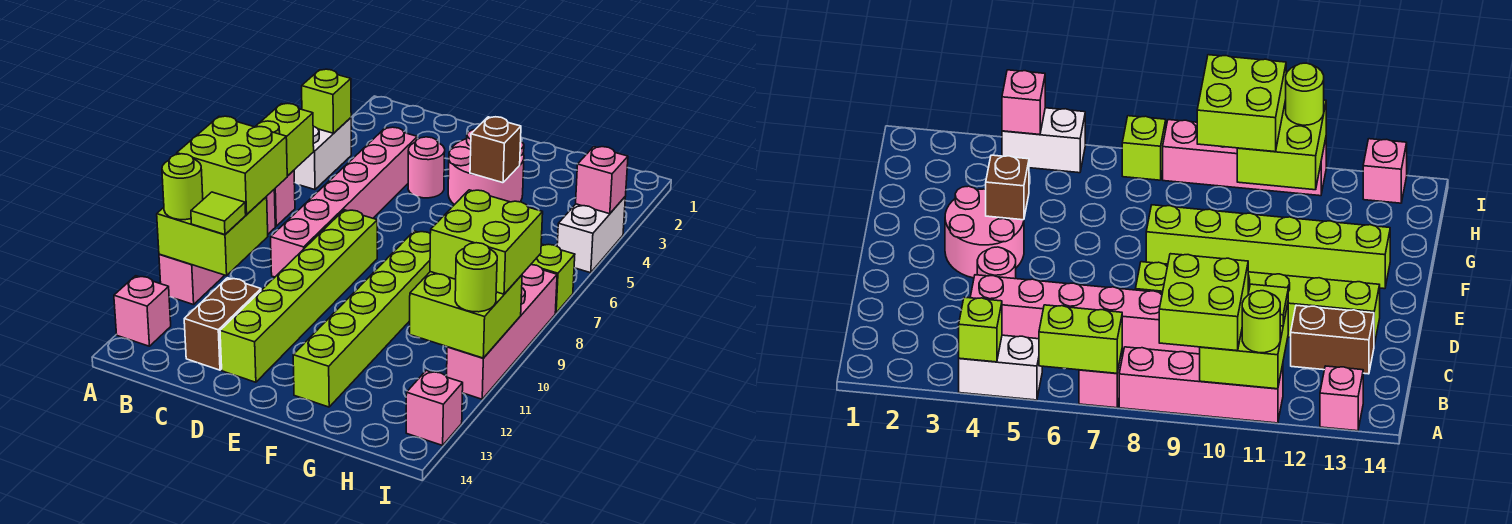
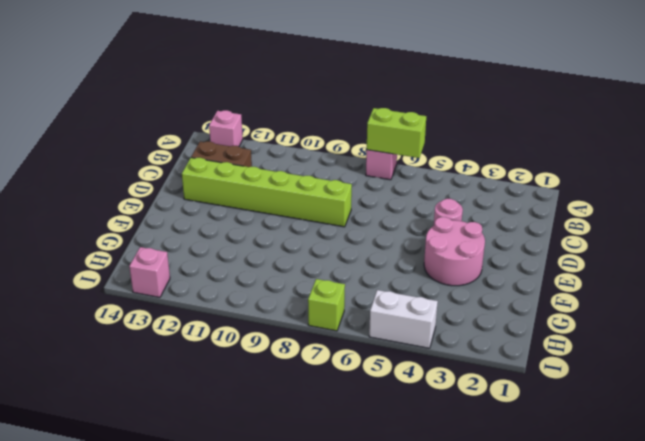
none -> white 1x2 brick [294,118,351,190]
none -> pink 1x4 brick [159,190,275,305]
none -> pink 1x6 brick [271,127,417,277]

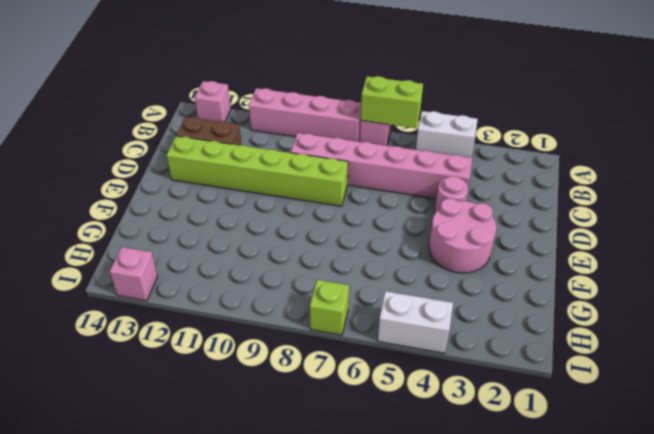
none -> lime 1x6 brick [293,231,430,407]
none -> pink 1x4 brick [447,265,557,399]
none -> lime 1x1 brick [302,69,351,133]

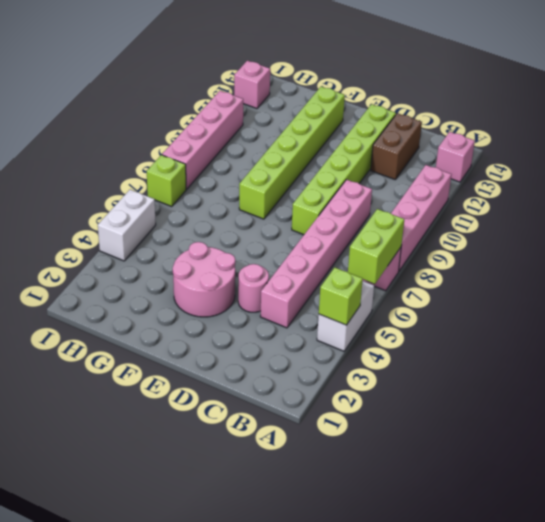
none -> lime 2x2 brick [157,197,268,276]
none -> brown 1x1 brick [470,117,521,183]
none -> lime 2x2 brick [410,272,522,358]

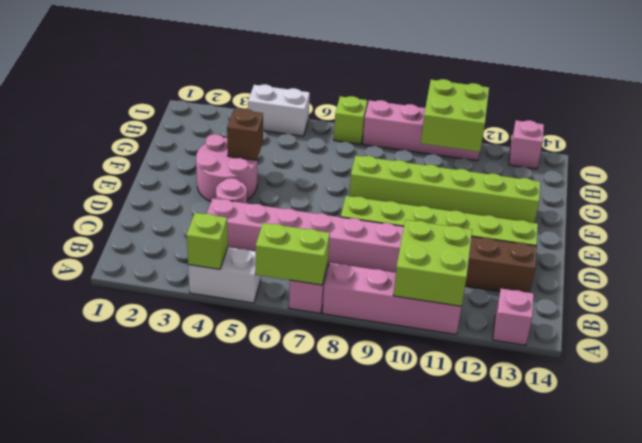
none -> pink 1x1 brick [576,147,628,214]
none -> lime 2x2 brick [177,116,287,215]
none -> lime 1x1 round brick [162,154,203,220]

